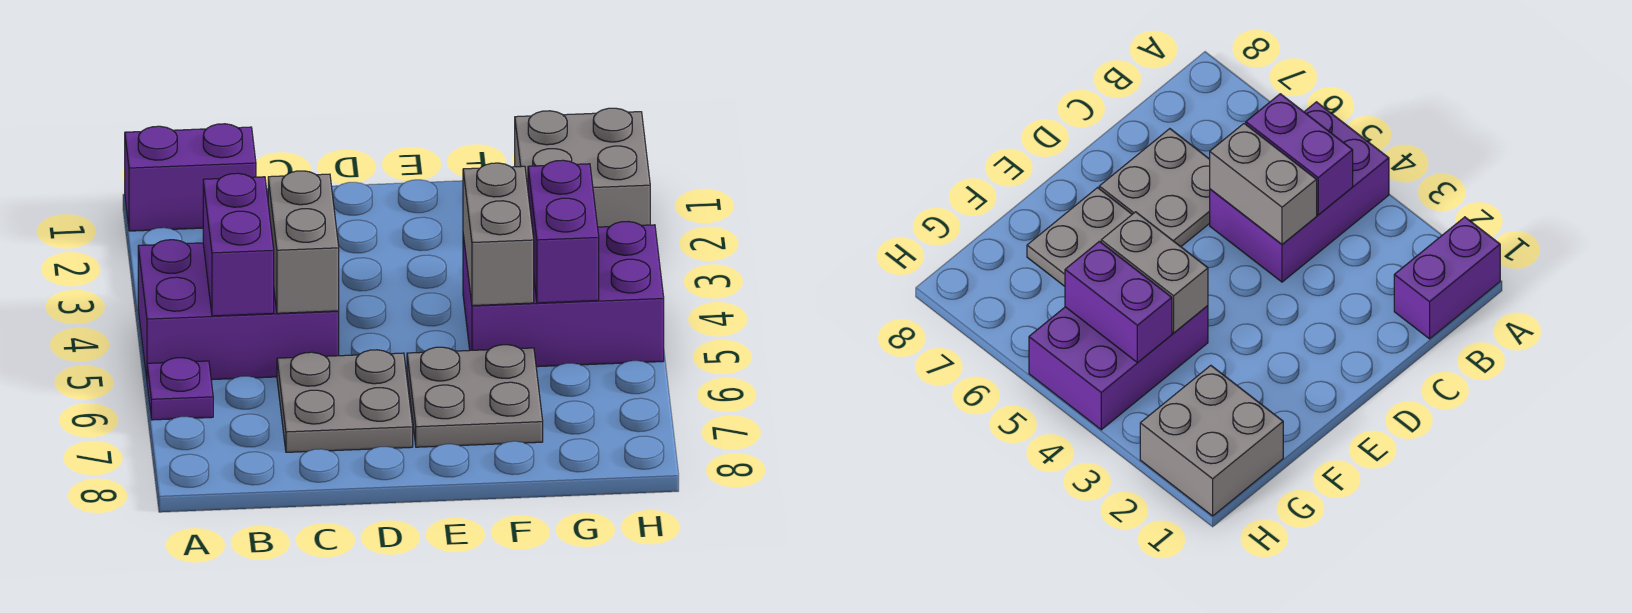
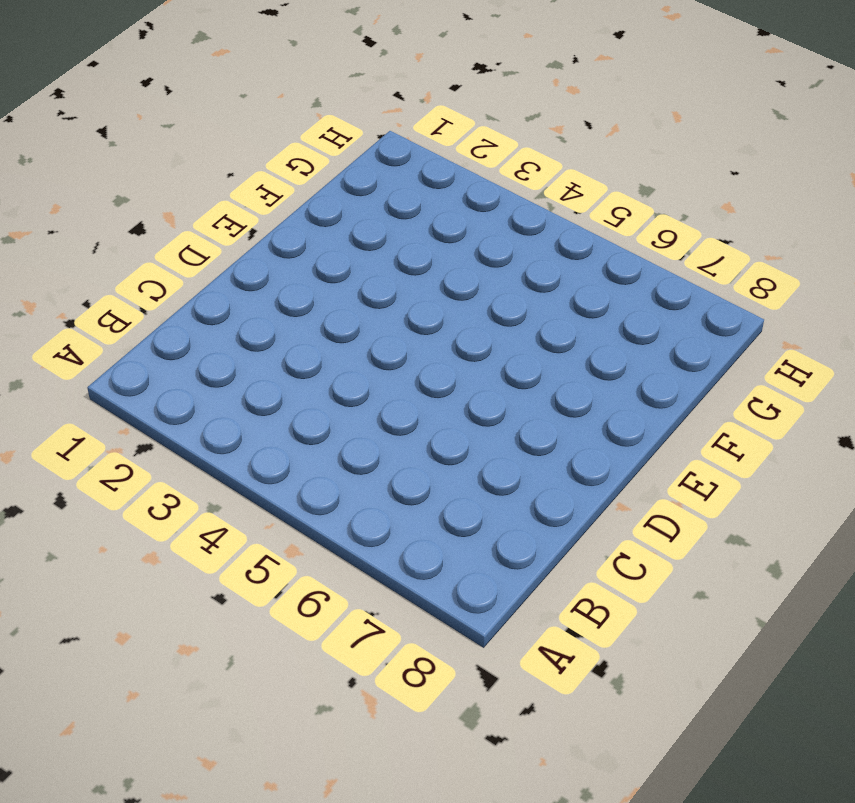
none -> purple 1x2 brick [125,124,256,231]
none -> purple 2x3 brick [138,240,339,380]

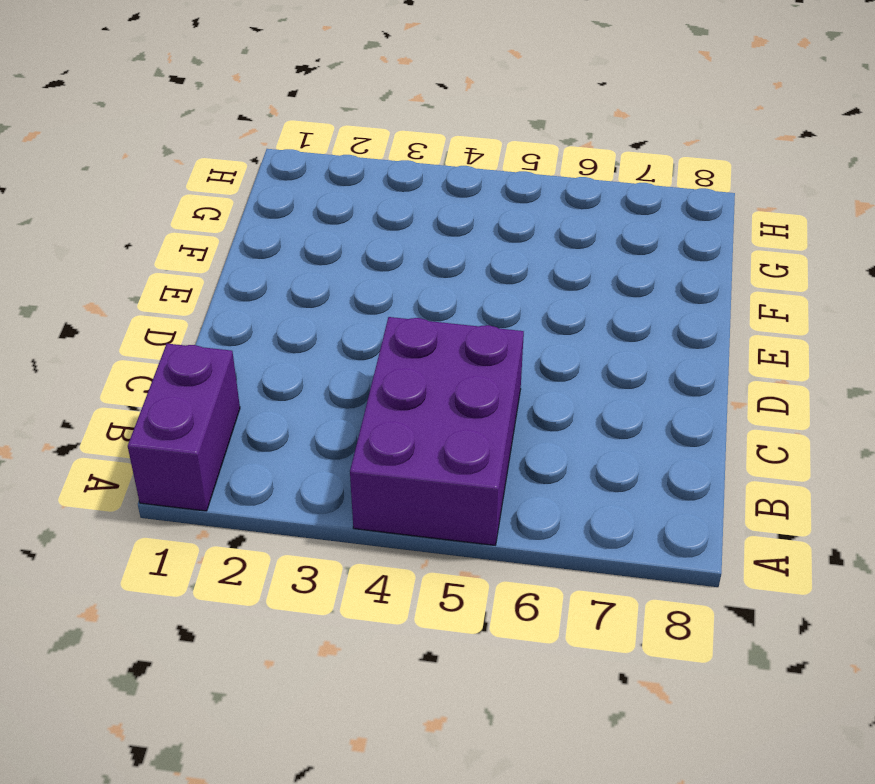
none -> purple 1x1 plate [147,358,213,420]
none -> grey 2x2 plate [277,350,413,452]

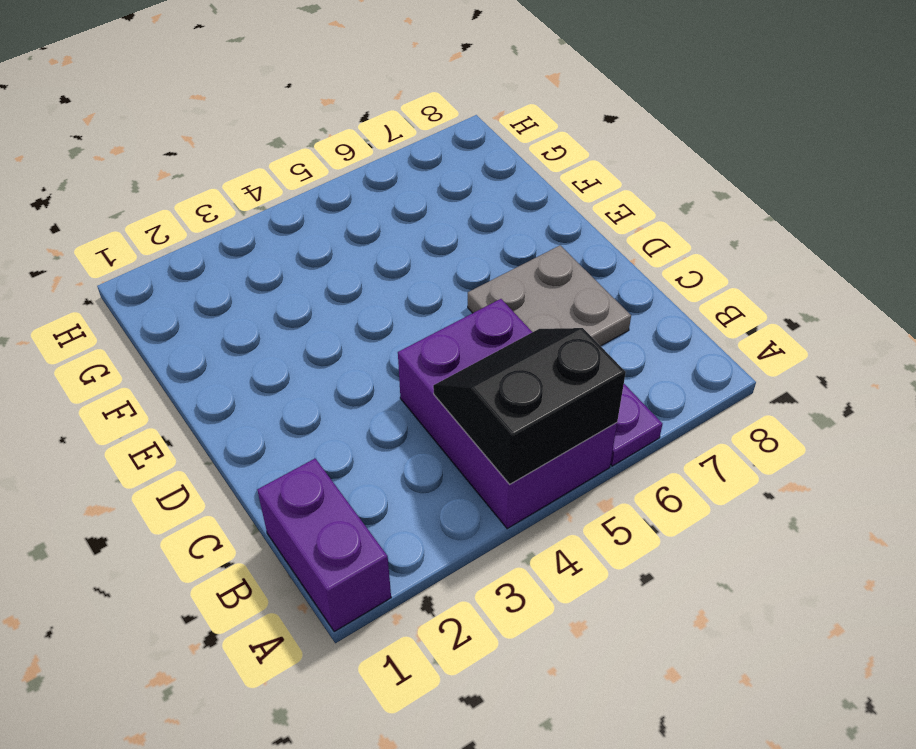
black 2x2 slope [433,328,626,484] -> purple 1x2 brick [203,173,274,316]
none -> grey 2x2 plate [407,345,543,447]
none -> purple 2x3 brick [463,222,664,367]

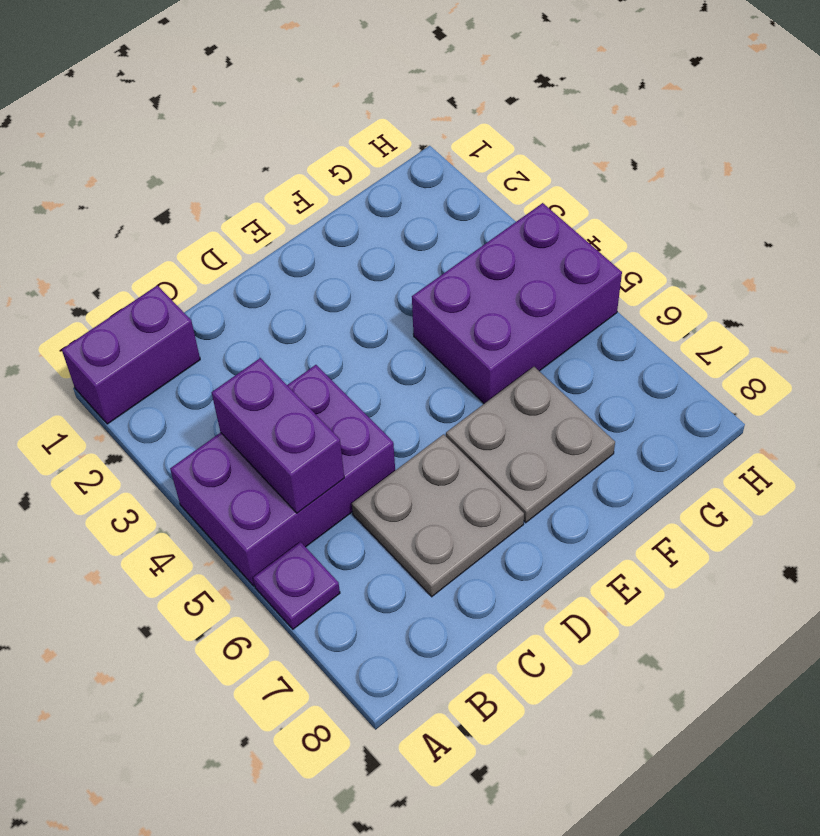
none -> grey 2x2 brick [515,108,650,227]
none -> grey 1x2 brick [268,171,339,313]

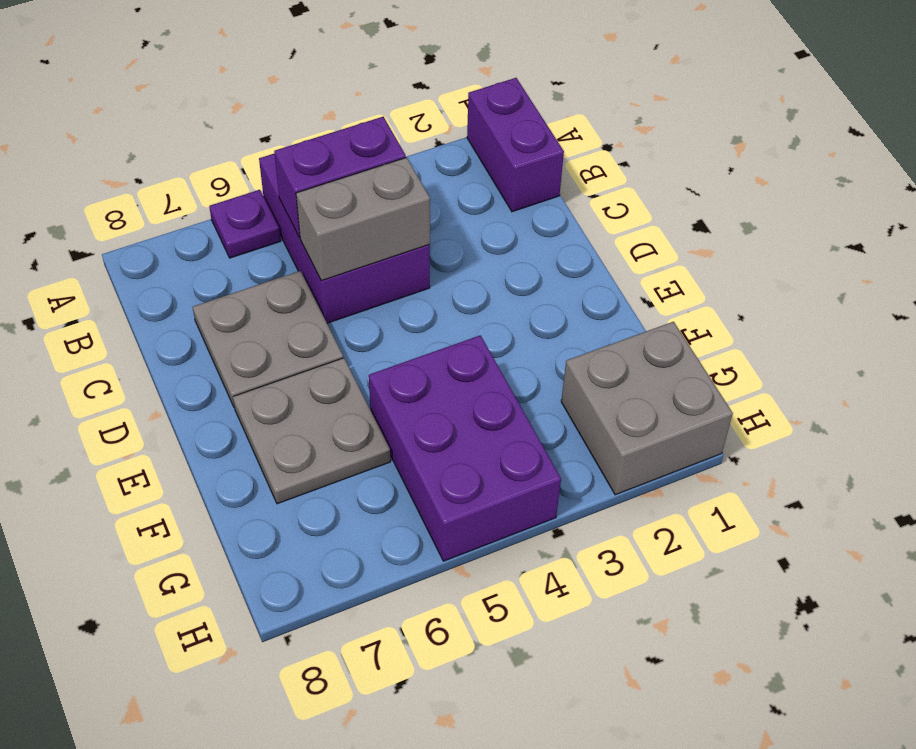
none -> grey 1x2 brick [463,163,534,306]
none -> purple 1x2 brick [528,160,599,303]

